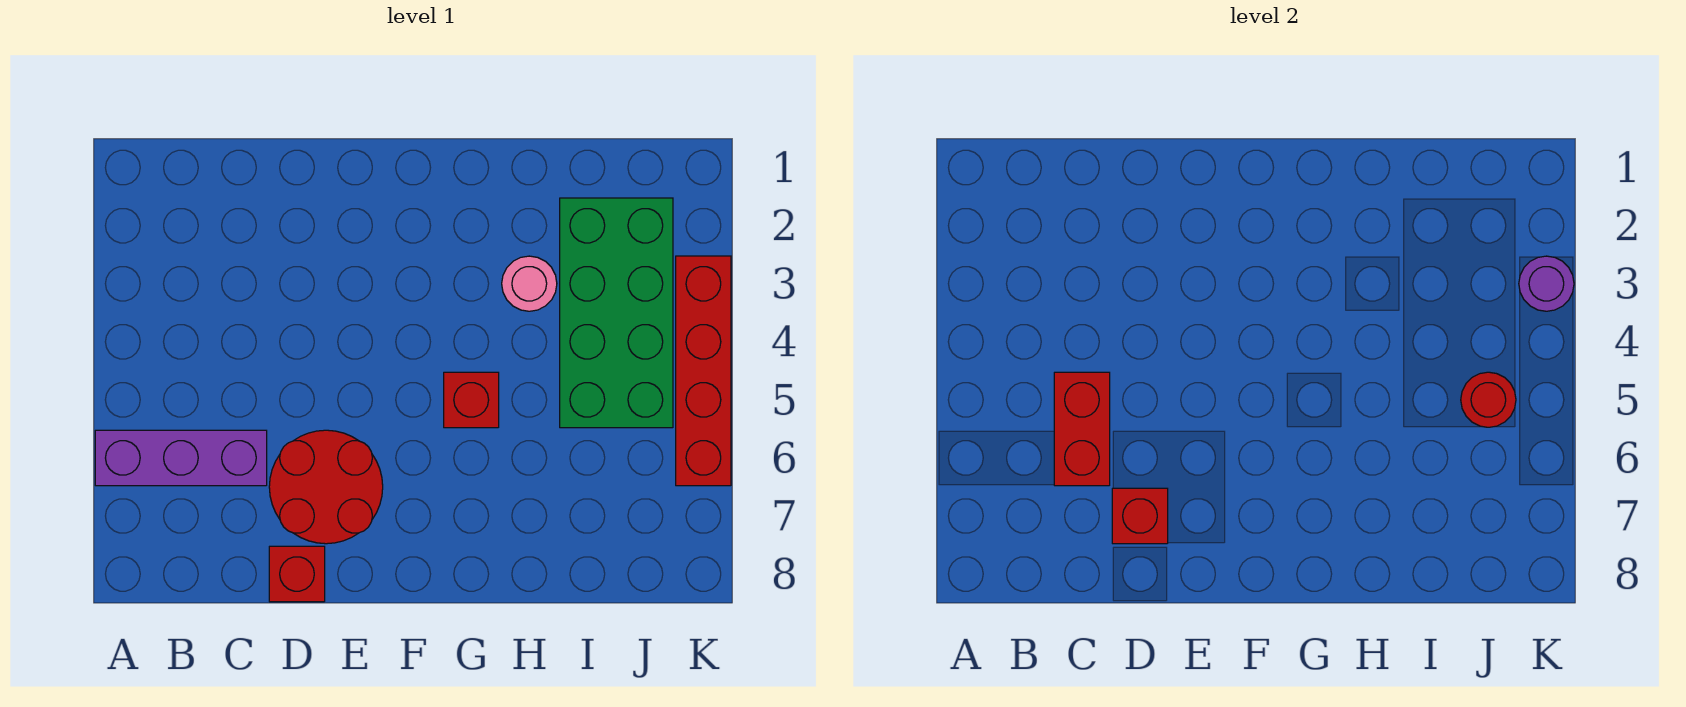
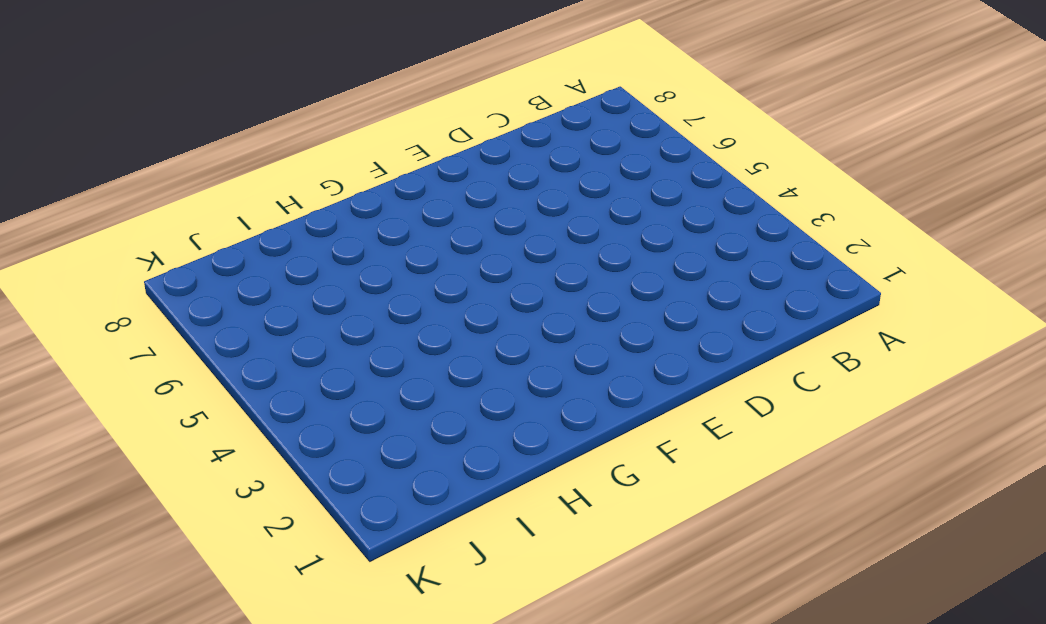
none -> purple 1x3 brick [95,430,267,486]
none -> red 2x2 round brick [269,430,383,544]

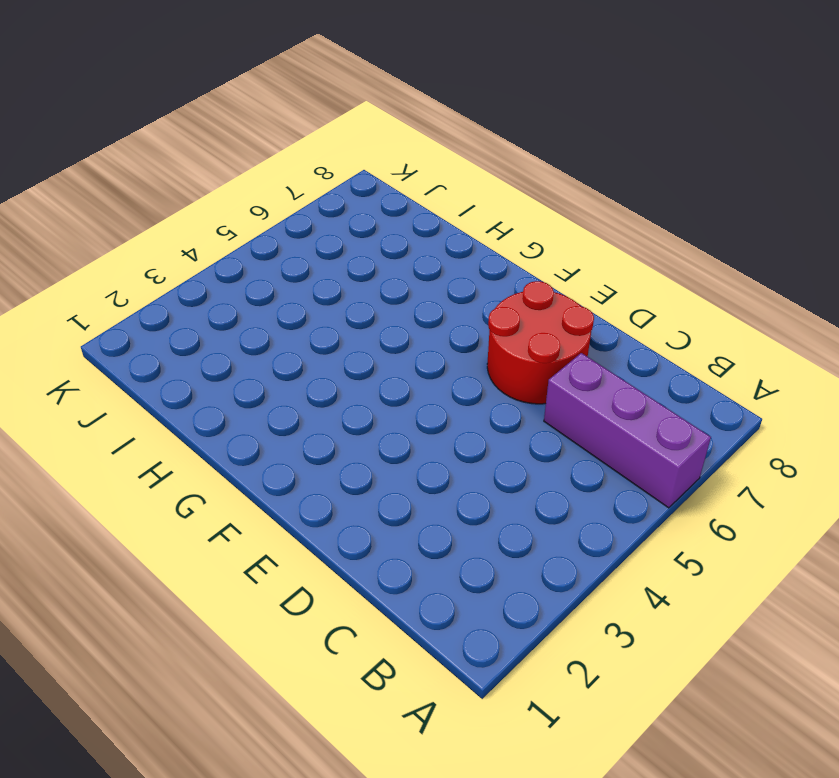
none -> red 1x1 brick [269,546,325,602]
none -> red 1x1 brick [444,372,499,428]

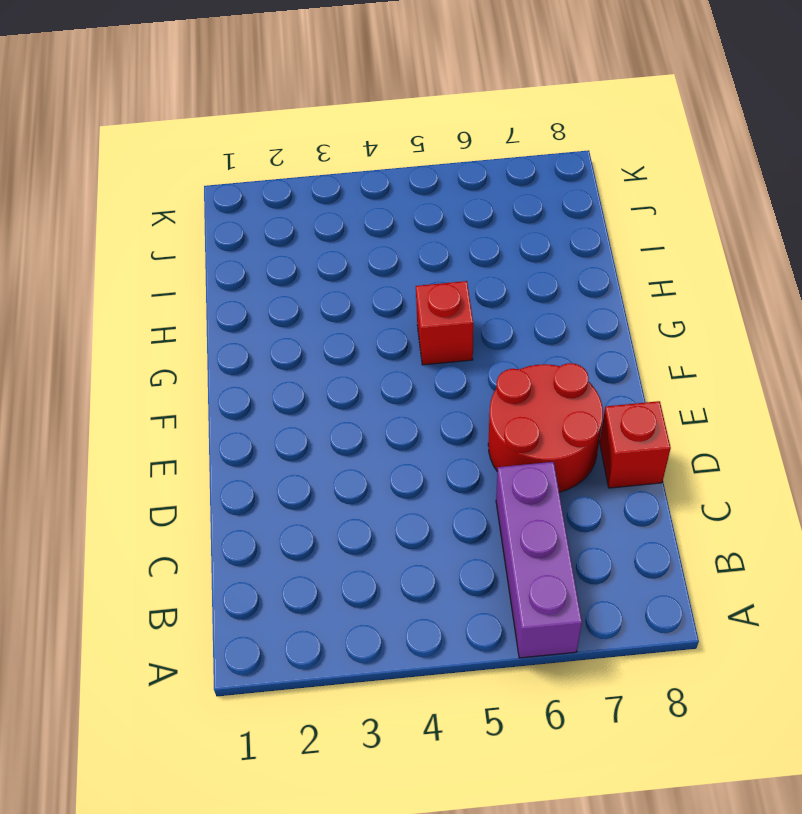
none -> pink 1x1 round brick [502,256,557,311]
none -> green 2x4 brick [560,198,673,428]

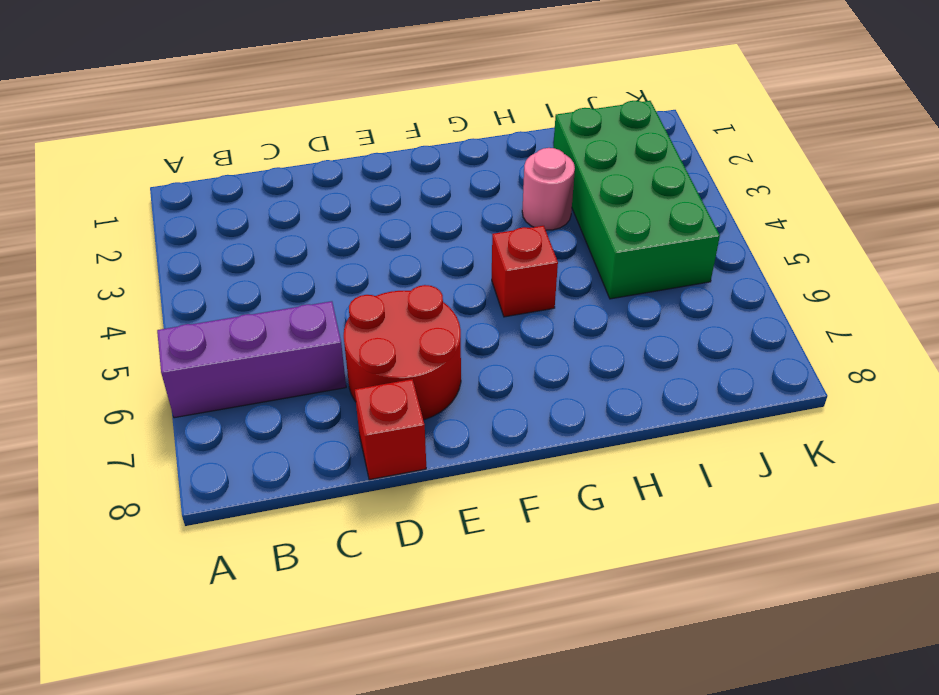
none -> red 1x4 brick [676,256,731,486]
none -> red 1x2 brick [1054,372,1110,486]

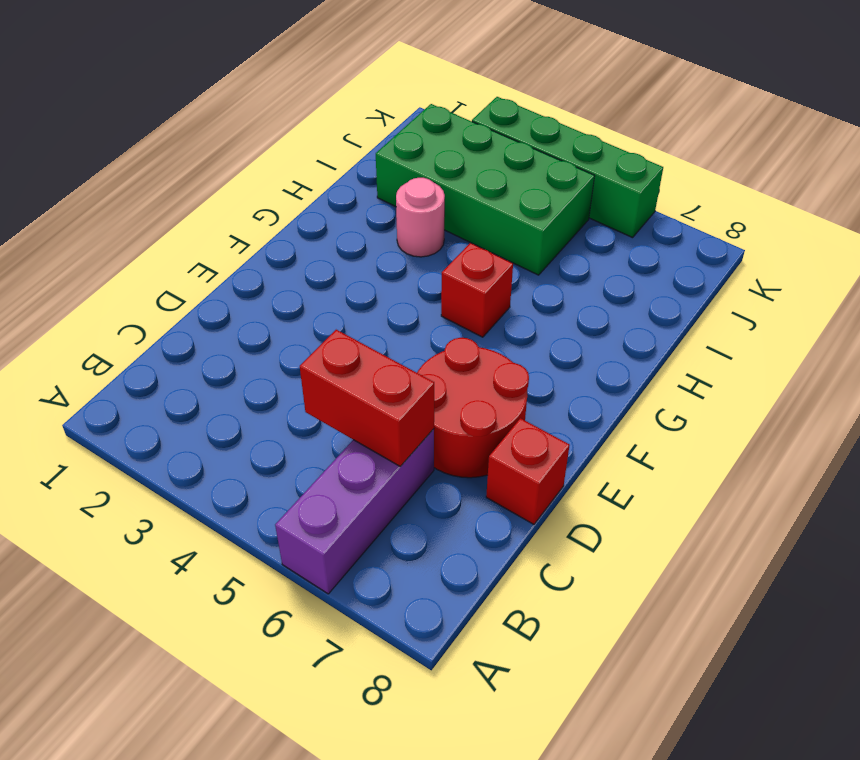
green 1x4 brick [472,97,663,238] -> red 1x4 brick [676,256,731,486]
none -> red 1x1 brick [1112,488,1168,544]
none -> red 1x1 round brick [1461,372,1516,427]

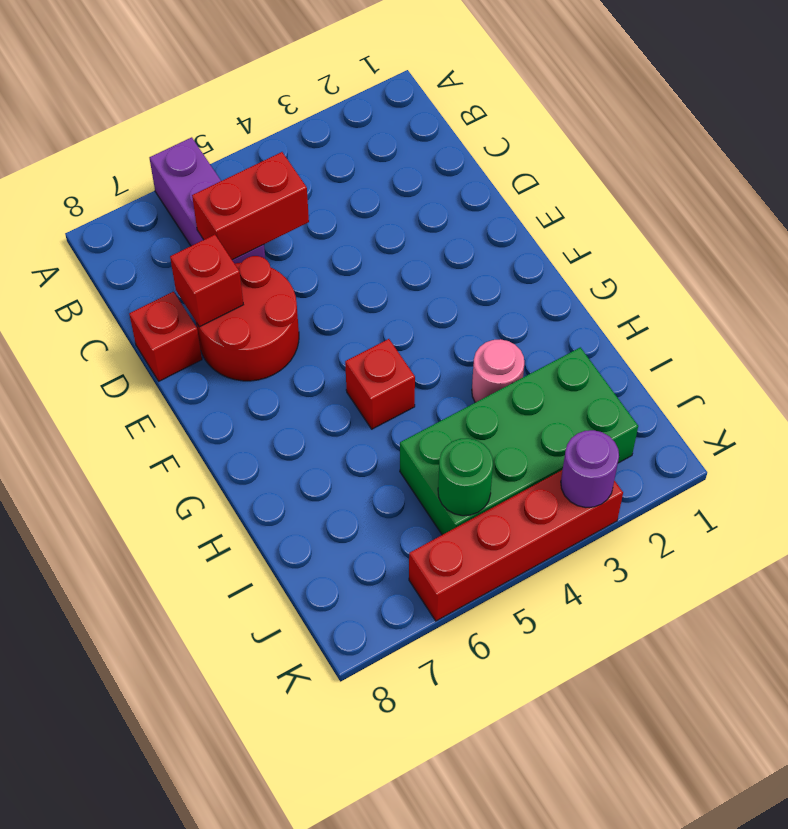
green 1x1 round brick [438,438,493,516] -> red 1x1 round brick [1461,372,1516,427]

